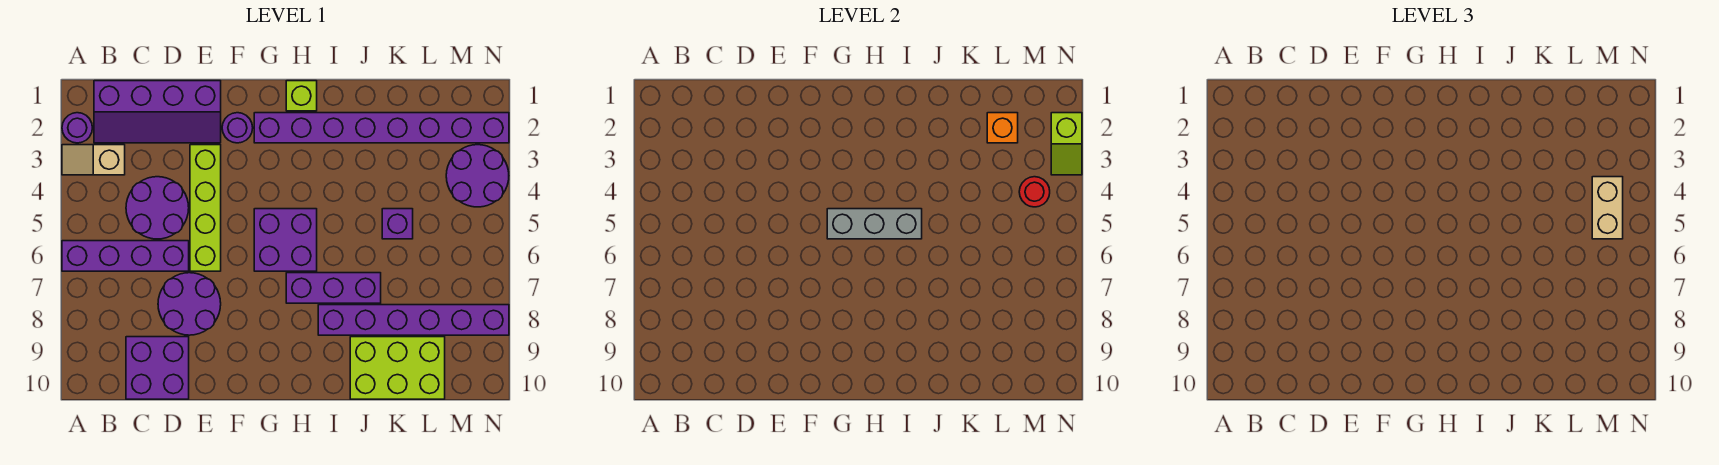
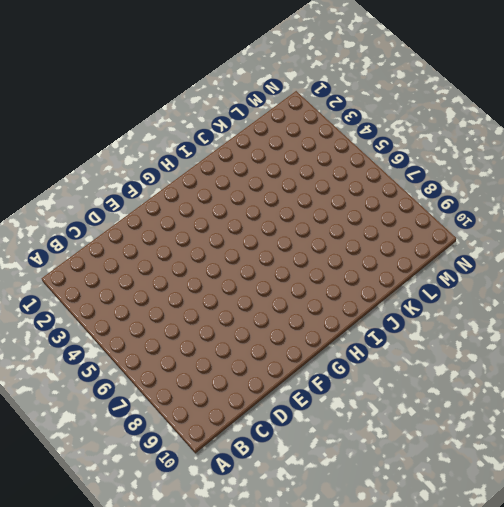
none -> purple 1x1 round brick [62,113,92,143]
none -> tan 1x2 slope [62,145,125,175]
none -> purple 1x4 brick [62,241,189,271]

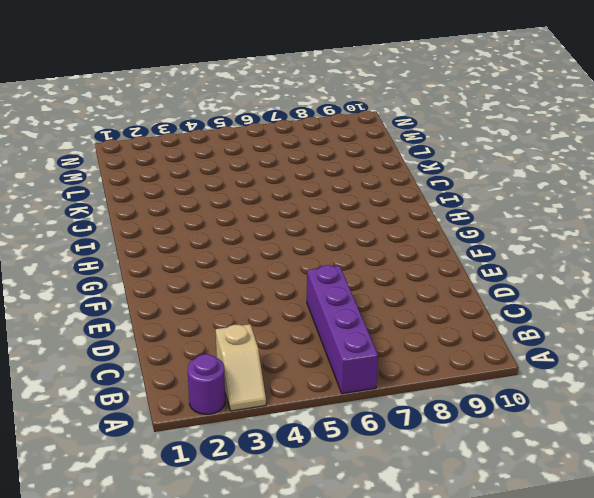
none -> purple 2x4 slope [94,81,221,143]
none -> purple 2x2 round brick [126,177,189,239]
none -> purple 2x2 brick [126,337,189,399]

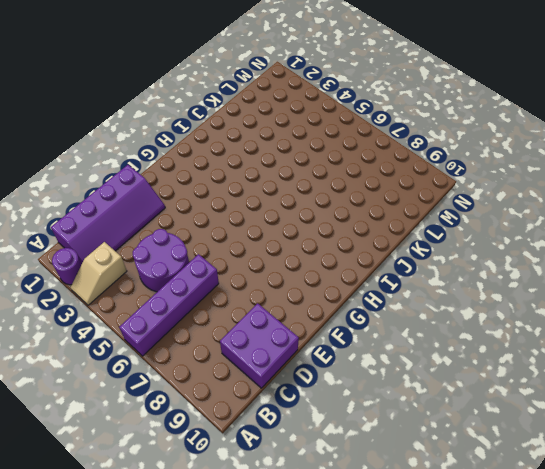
none -> purple 2x2 round brick [158,273,221,335]
none -> lime 1x4 brick [190,145,221,271]
none -> purple 1x1 round brick [222,113,253,143]

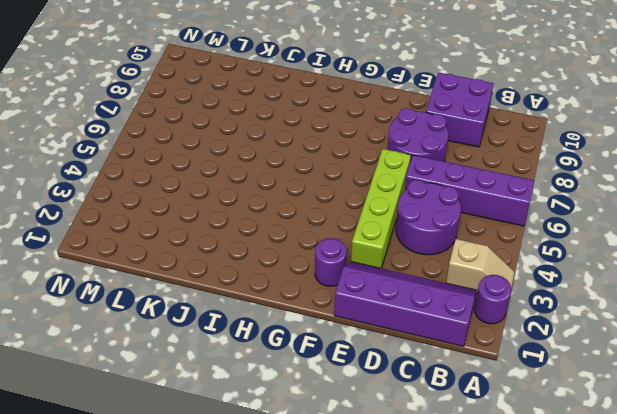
none -> purple 1x8 brick [254,113,509,143]
none -> purple 2x2 brick [254,209,317,271]
none -> lime 1x1 brick [286,81,317,111]

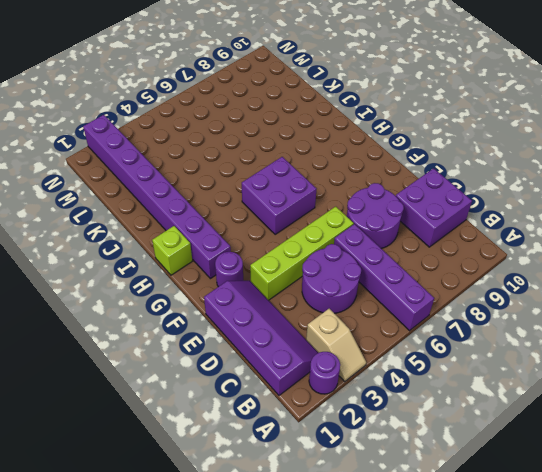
none -> purple 1x3 brick [286,273,381,303]
none -> purple 1x6 brick [318,305,509,335]
none -> lime 2x3 brick [350,337,445,399]

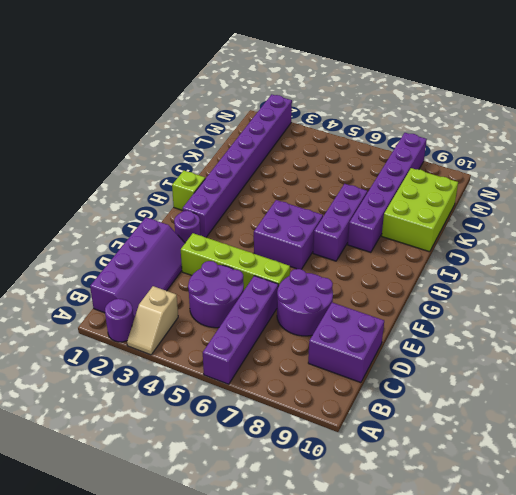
none -> purple 1x1 brick [382,209,413,239]
none -> purple 2x2 round brick [446,145,509,207]
none -> grey 1x3 brick [827,209,922,239]

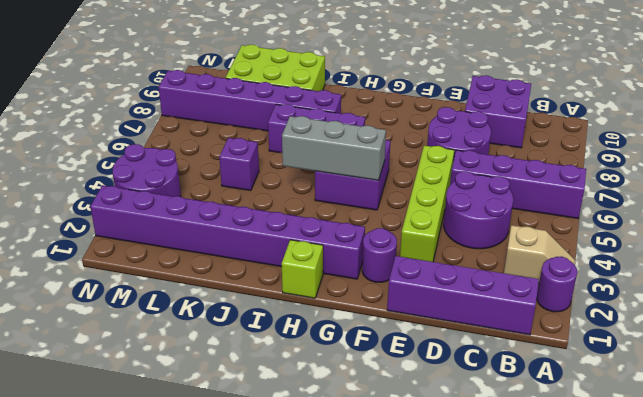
none -> orange 1x1 brick [987,113,1018,143]
none -> red 1x1 round brick [1019,177,1050,207]
none -> lime 1x2 slope [1051,113,1082,175]

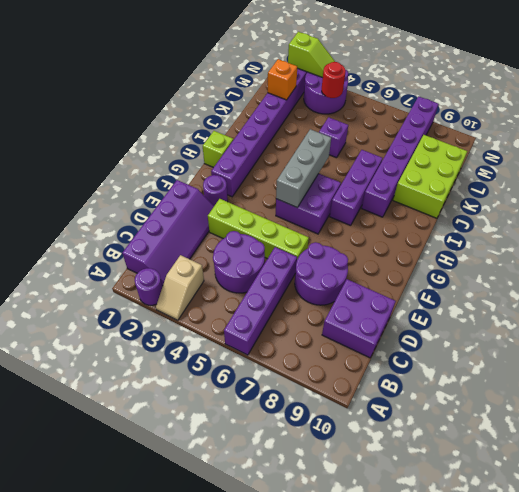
none -> tan 1x2 brick [1592,177,1623,239]

